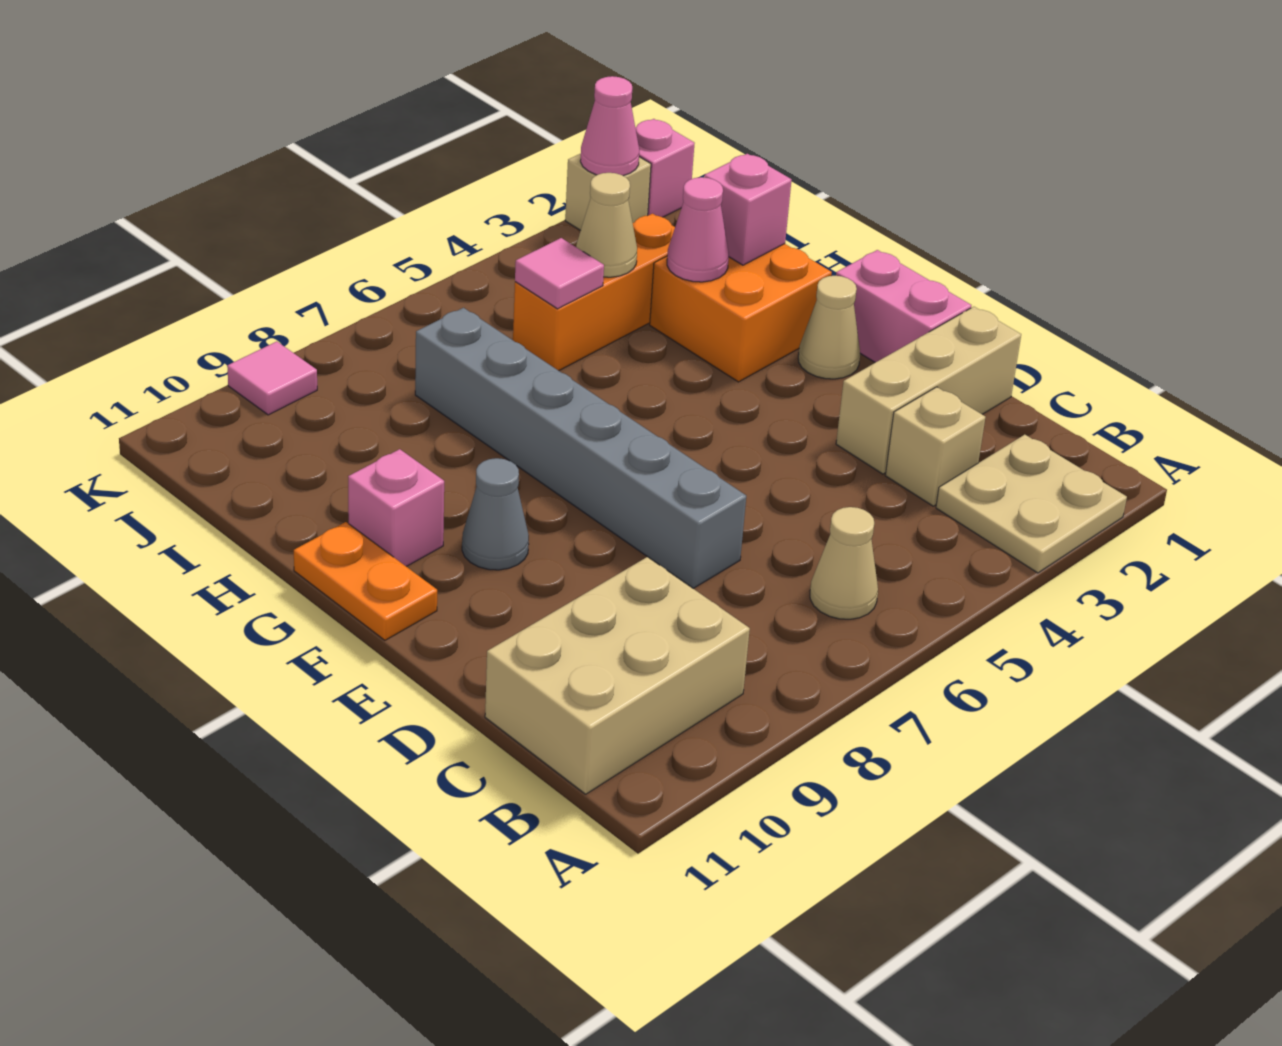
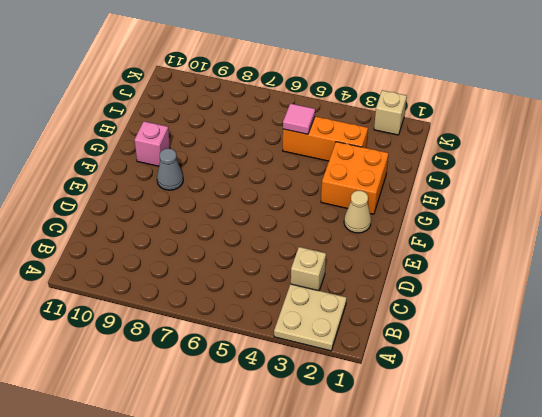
none -> tan 1x1 cone [810,507,878,619]
none -> tan 2x3 brick [485,557,750,794]
none -> tan 1x3 brick [836,307,1021,474]

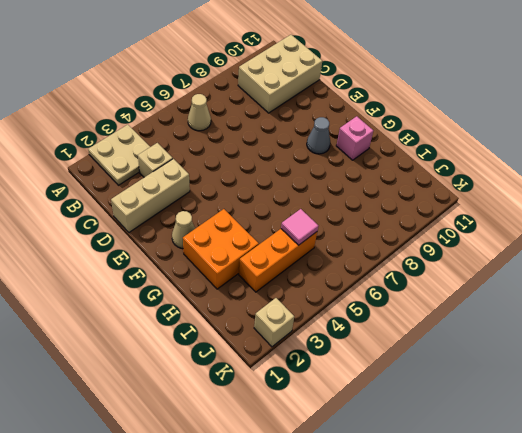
none -> grey 1x6 brick [415,308,746,589]
none -> pink 1x2 brick [836,250,971,362]
none -> orange 1x2 plate [294,522,437,640]

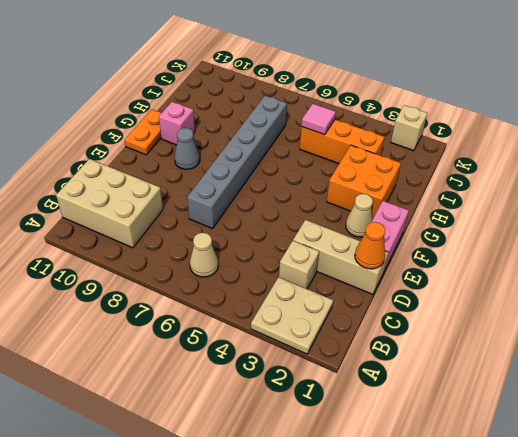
orange 1x1 cone [355,222,385,269] -> none
none -> pink 1x1 brick [635,119,695,217]
none -> pink 1x1 tile [227,341,317,415]
none -> pink 1x1 brick [704,154,792,265]

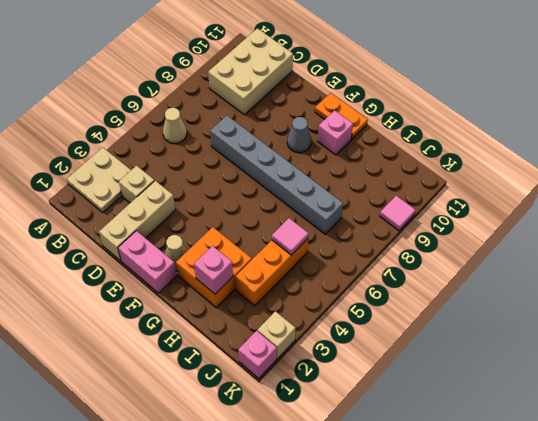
none -> pink 1x1 cone [667,177,729,282]
none -> tan 1x1 cone [576,173,637,277]
none -> pink 1x1 cone [580,76,639,176]

